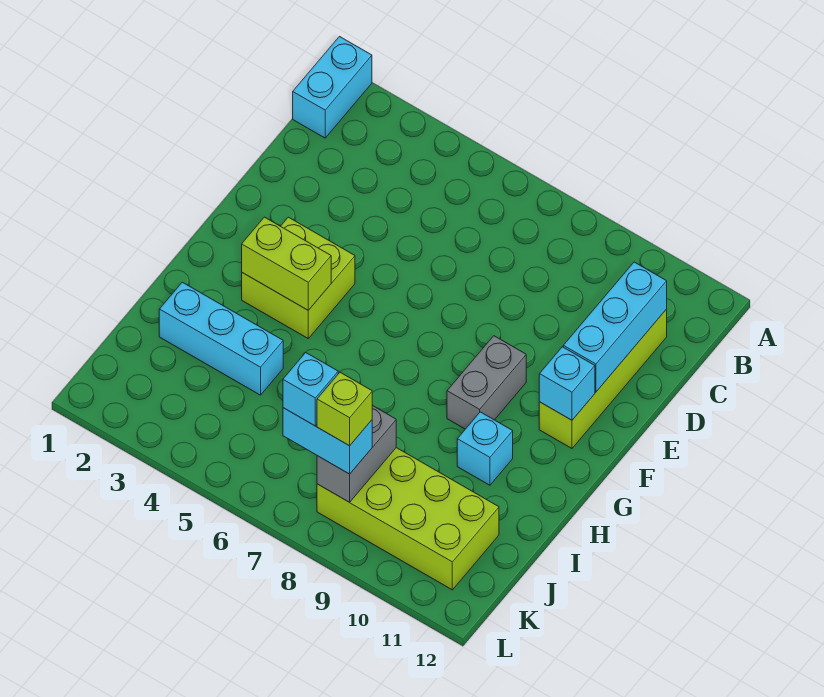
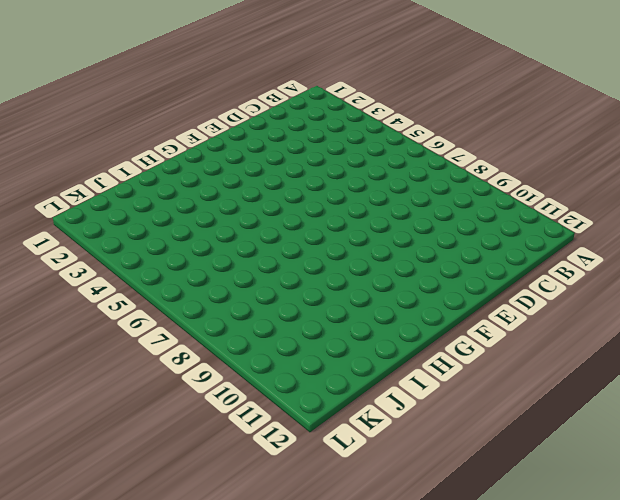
none -> cyan 1x2 brick [293,37,372,138]
none -> lime 1x4 brick [539,309,667,448]
none -> lime 2x2 brick [242,217,355,338]

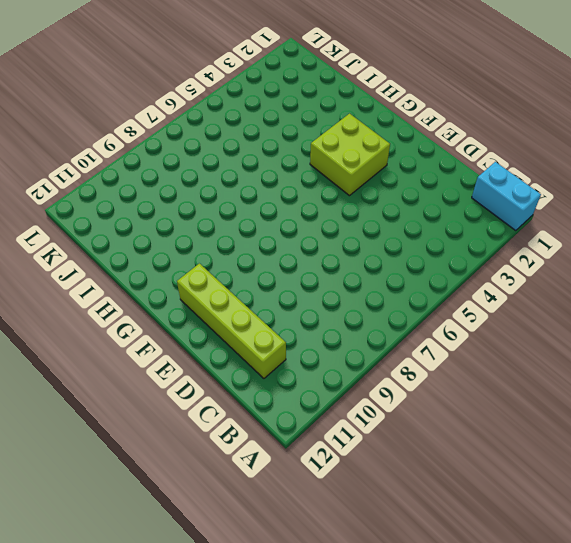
none -> grey 1x2 brick [447,336,526,429]
none -> cyan 1x1 brick [457,412,513,485]
none -> cyan 1x3 brick [159,282,283,395]

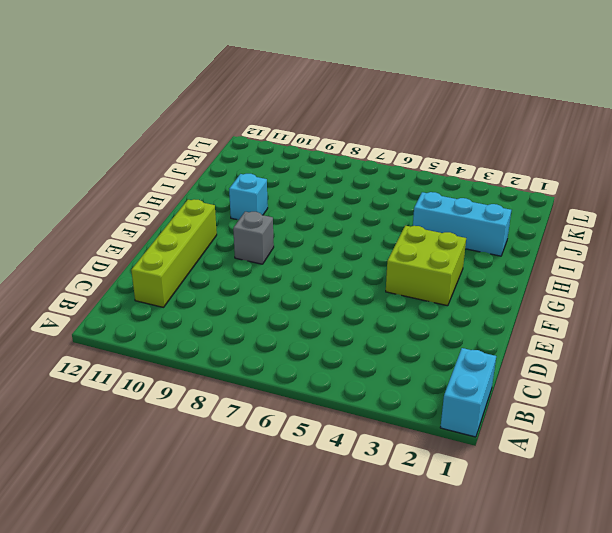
grey 1x1 brick [233,212,274,264] -> grey 1x2 brick [447,336,526,429]
none -> lime 2x4 brick [317,448,499,590]
none -> cyan 1x3 brick [563,262,667,392]
none -> cyan 1x1 brick [539,347,595,420]

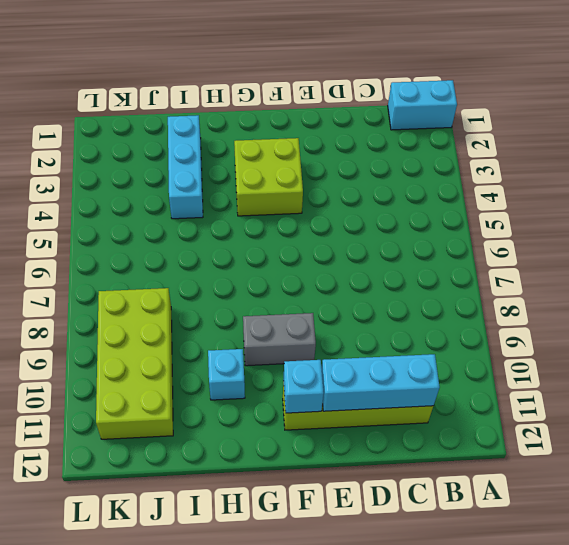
none -> lime 1x2 brick [242,217,331,310]
none -> grey 1x2 brick [317,406,396,502]
none -> cyan 1x2 brick [283,408,372,474]

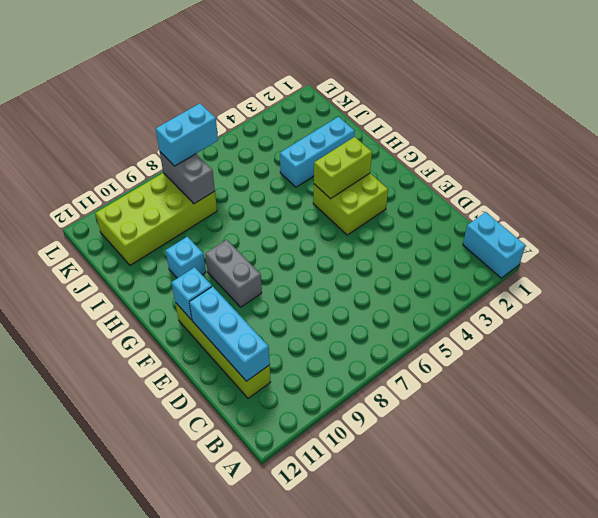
none -> cyan 1x1 brick [283,353,338,426]
none -> lime 1x1 brick [317,372,372,446]

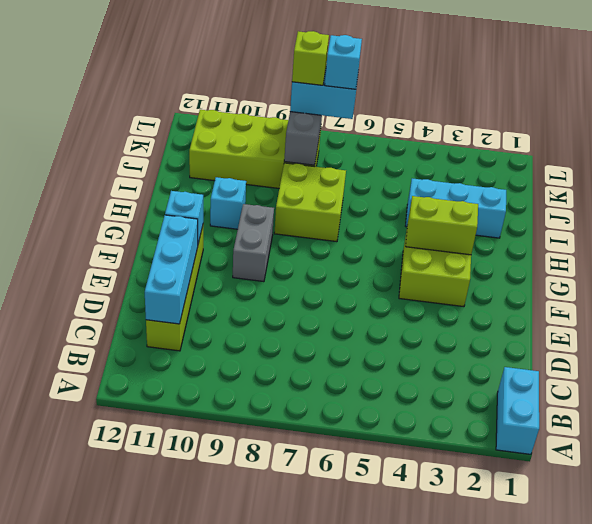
lime 2x2 brick [274,163,346,242] -> none

